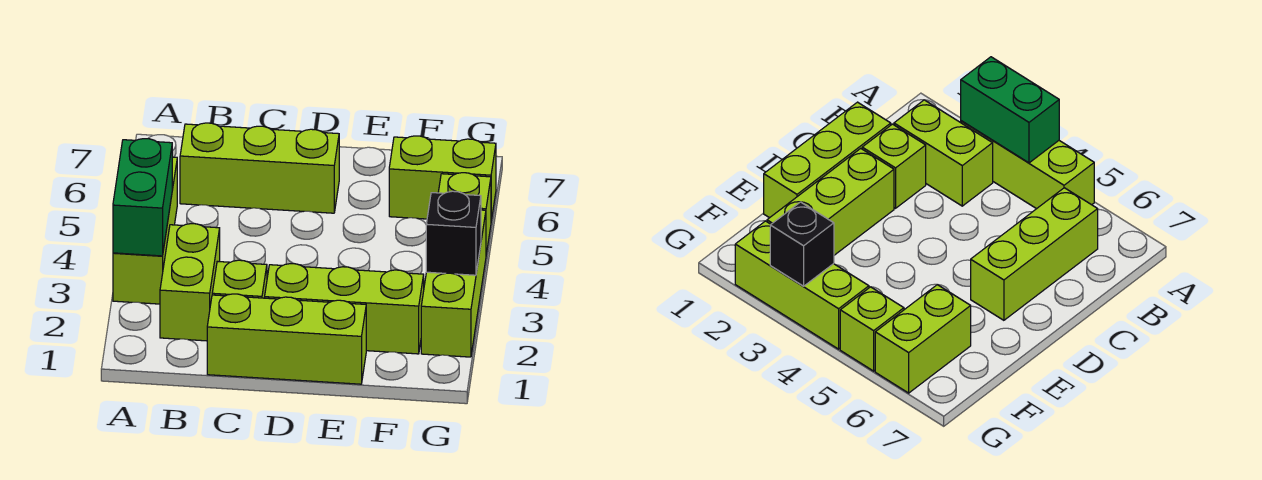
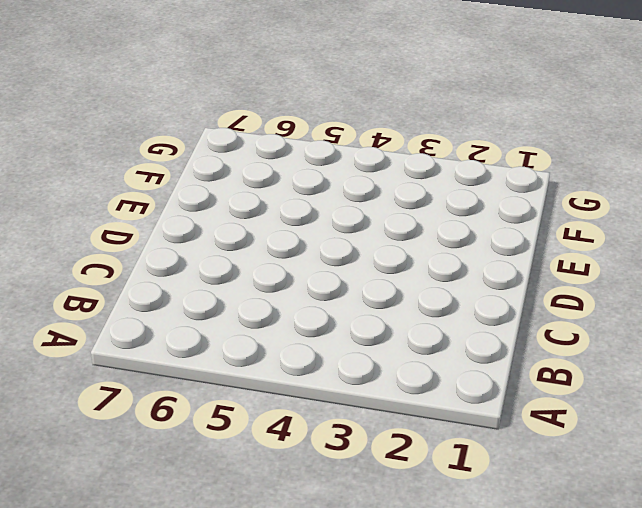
none -> lime 1x3 brick [113,157,177,304]
none -> lime 1x2 brick [160,224,220,341]

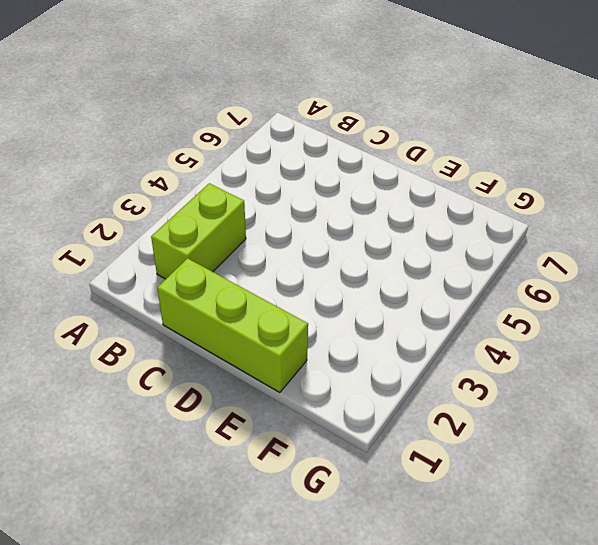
none -> lime 1x3 brick [113,157,177,304]
none -> lime 1x3 brick [180,123,339,213]

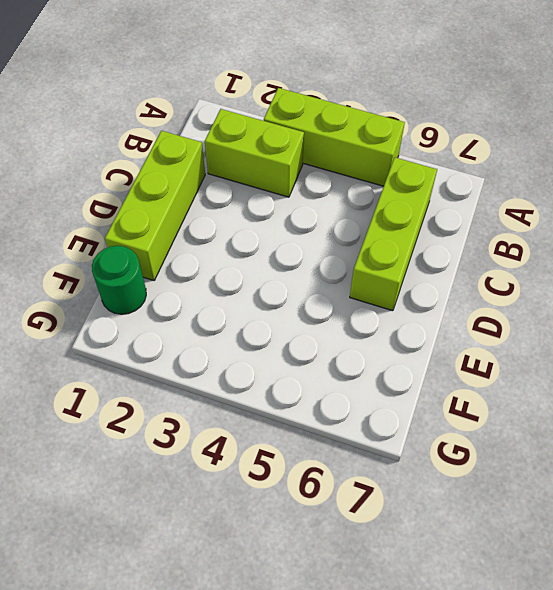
green 1x1 round brick [92,246,146,314] -> none
none -> lime 1x1 brick [212,260,267,298]
none -> lime 1x3 brick [265,264,424,354]

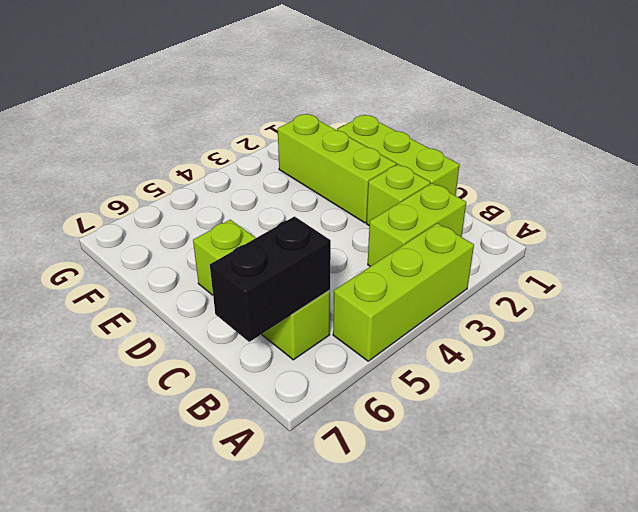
black 1x2 brick [210,216,331,342] -> none
none -> lime 1x2 brick [389,136,496,220]
none -> lime 1x3 brick [421,210,486,357]

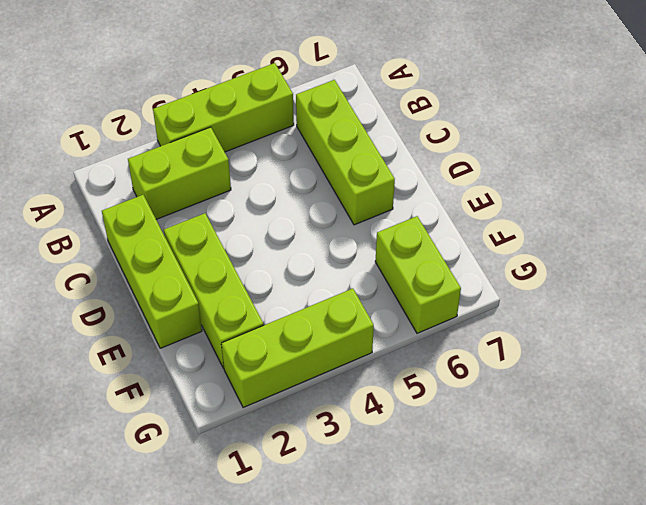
none -> lime 1x1 brick [212,260,267,298]
none -> lime 1x1 brick [438,173,491,254]

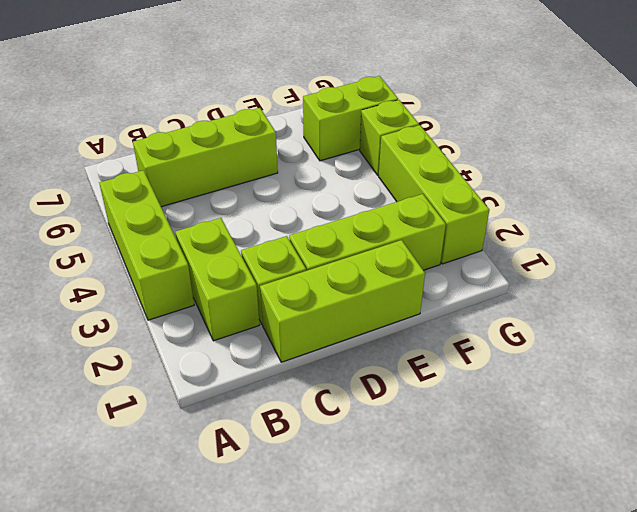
none -> green 1x2 brick [113,139,172,256]
none -> black 1x1 brick [426,191,481,275]

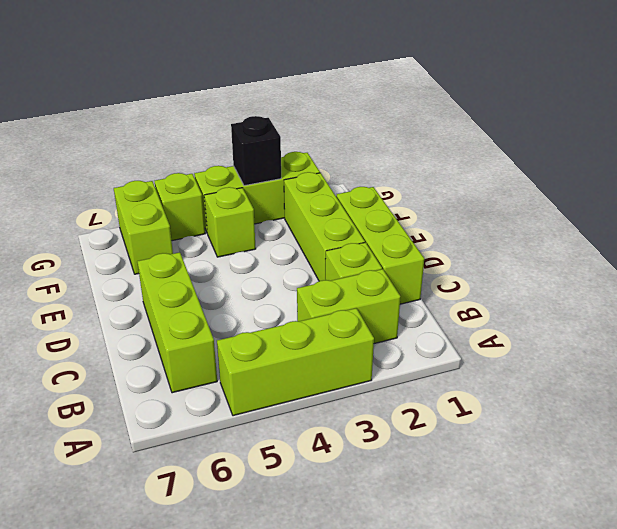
lime 1x1 brick [204,187,256,257] -> none
none -> green 1x2 brick [113,139,172,256]

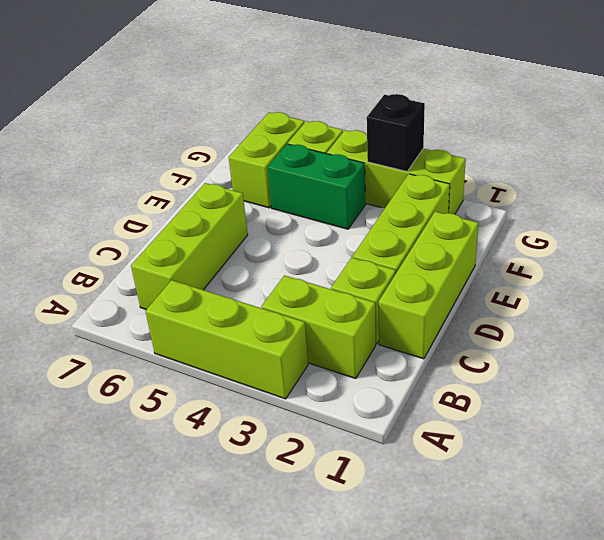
green 1x2 brick [267,144,366,229] -> green 1x2 brick moved to [113,139,172,256]

